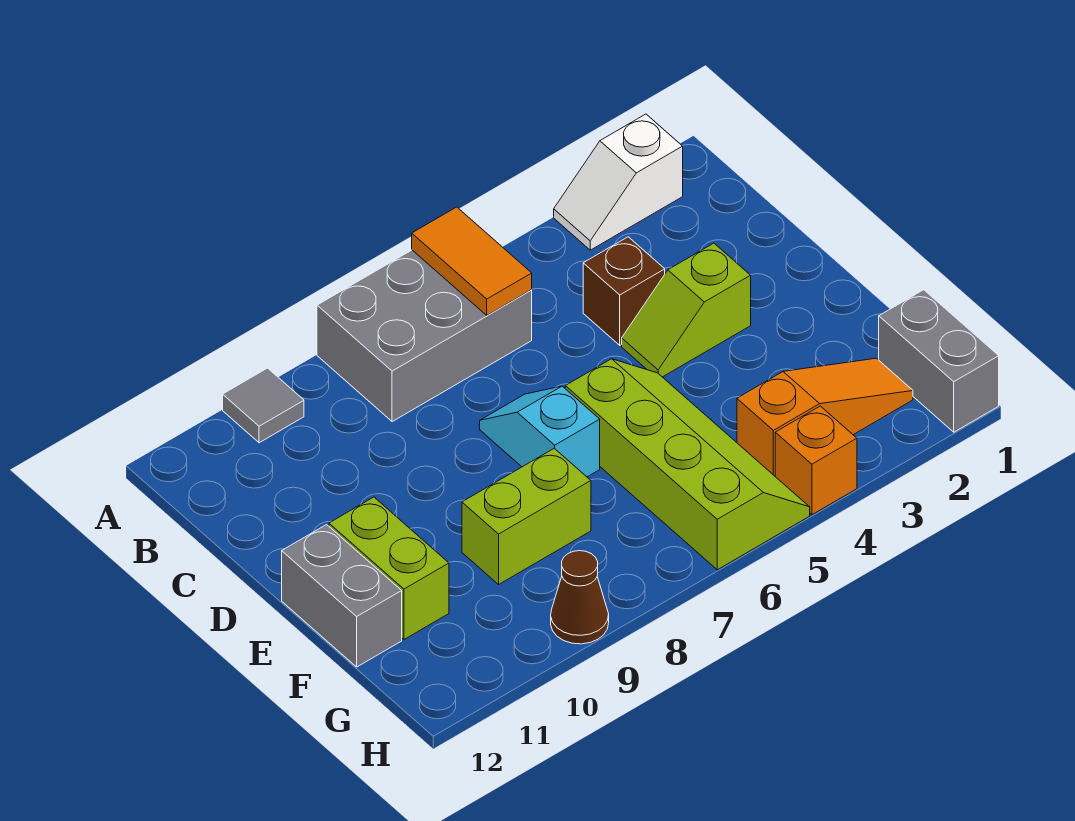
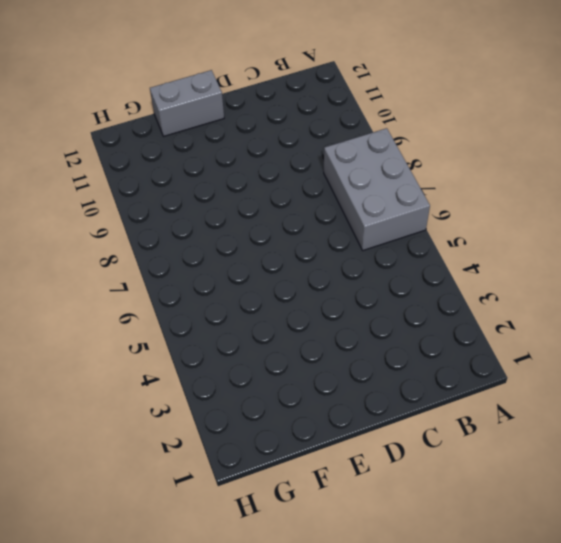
none -> white 1x2 slope [554,114,683,250]
none -> grey 1x1 tile [223,368,304,443]
none -> brown 1x1 brick [583,237,665,345]

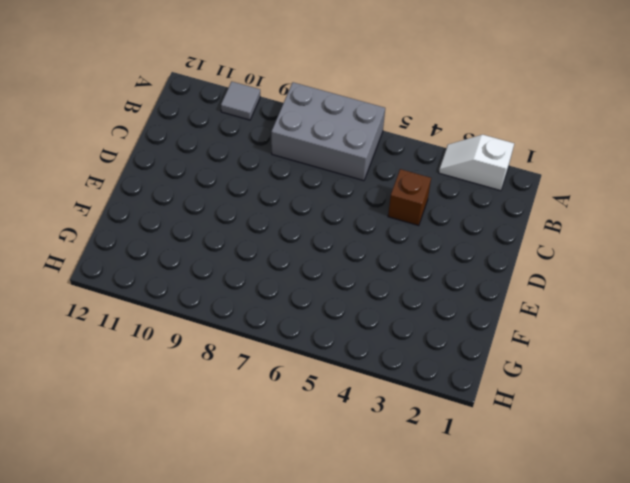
none -> lime 1x2 slope [622,243,751,377]
none -> cyan 1x2 slope [480,386,600,477]
none -> lime 2x4 slope [565,359,810,570]

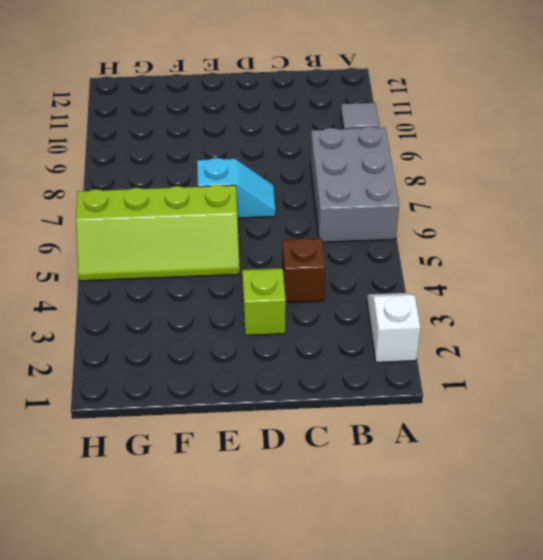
none -> lime 1x2 brick [329,497,449,639]
none -> grey 1x2 brick [282,525,402,667]
none -> lime 1x2 brick [462,448,591,584]

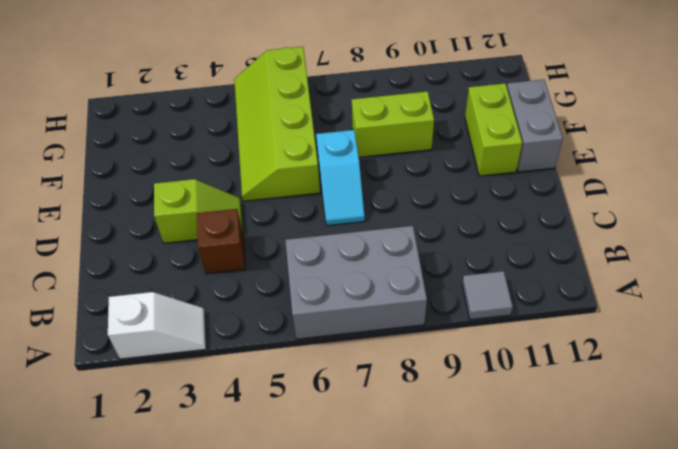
none -> grey 1x2 brick [879,290,999,432]
none -> orange 1x3 slope [737,358,913,476]
none -> orange 1x1 brick [775,406,857,515]

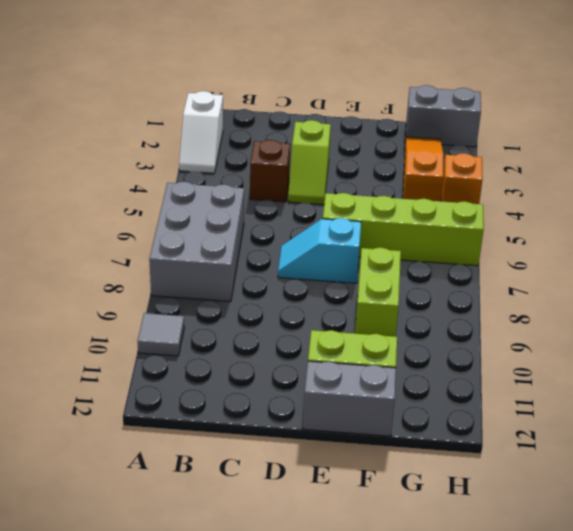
none -> brown 1x1 cone [551,551,609,644]
none -> orange 1x2 tile [412,207,532,315]

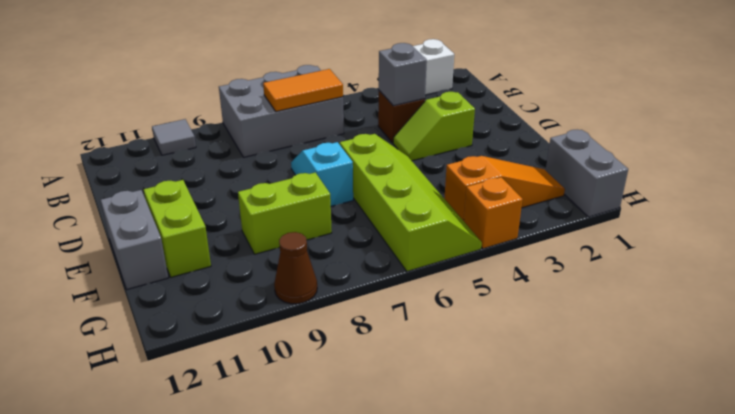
orange 1x2 tile [263,69,343,112] -> orange 1x2 tile turned to [412,207,532,315]
grey 1x1 brick [379,43,427,106] -> none

